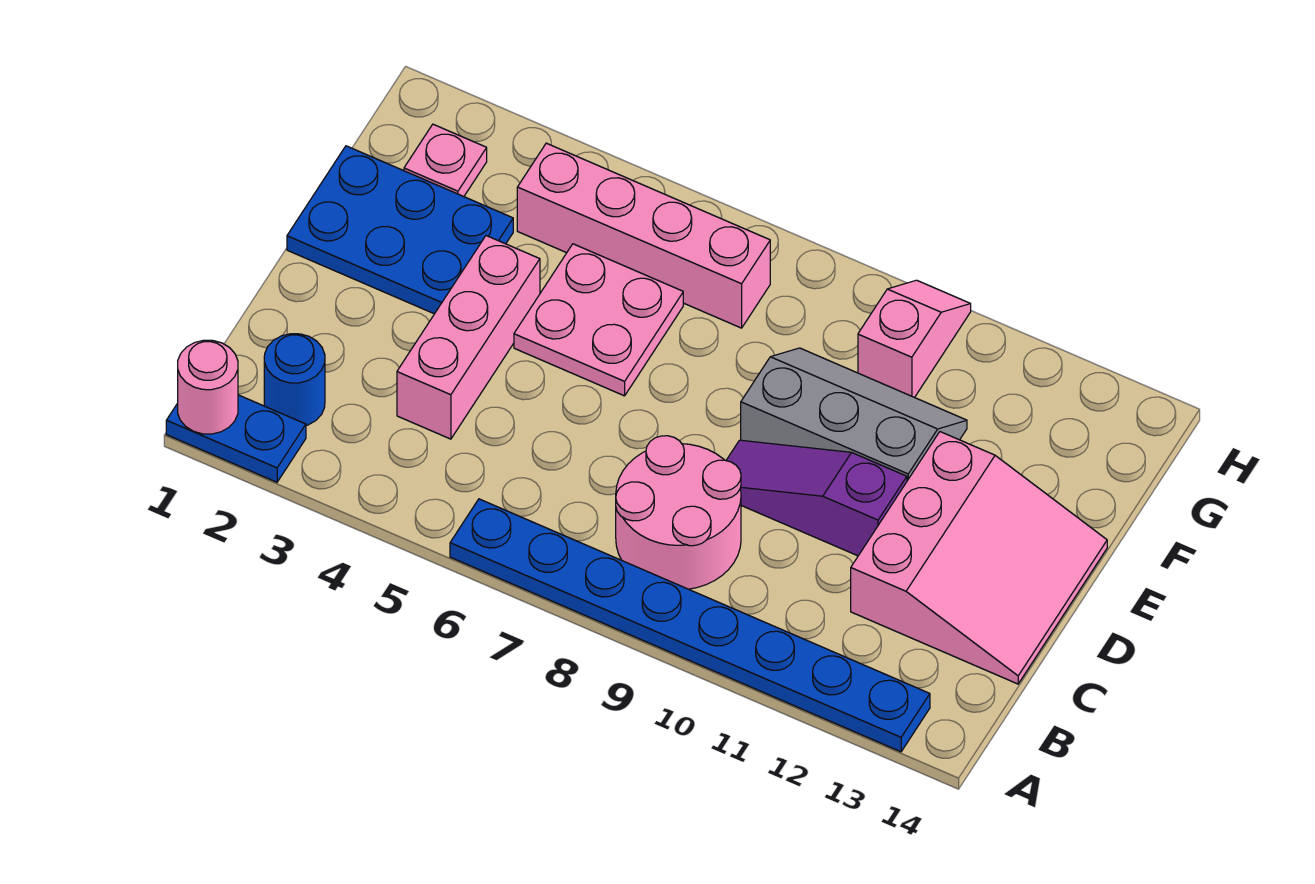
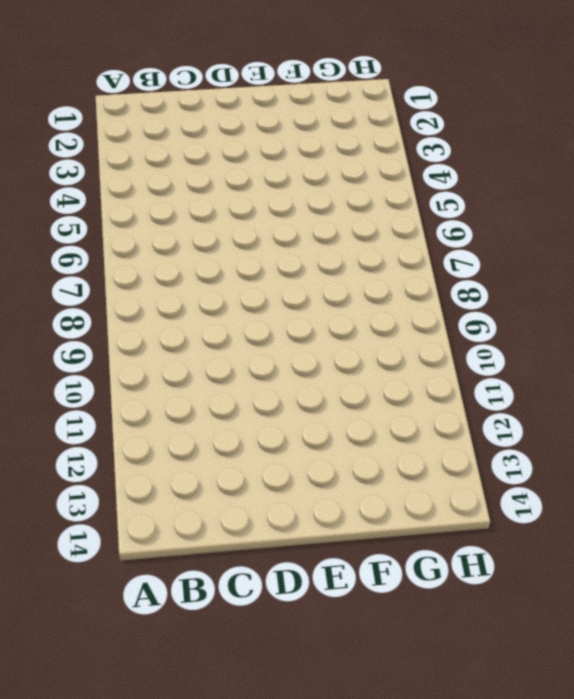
none -> blue 1x2 plate [166,395,306,482]
none -> blue 1x8 plate [450,499,930,752]
none -> blue 1x1 round brick [264,334,325,426]

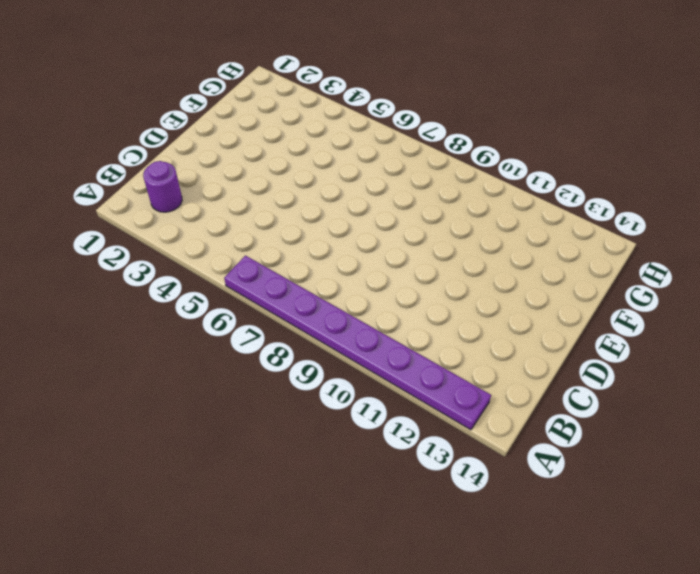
purple 1x8 plate [224,256,491,430] -> blue 1x8 plate [450,499,930,752]
purple 1x1 round brick [143,161,182,212] -> blue 1x1 round brick [264,334,325,426]
none -> blue 1x2 plate [166,395,306,482]
none -> pink 2x2 round brick [616,436,741,589]
none -> pink 1x3 brick [397,236,540,439]

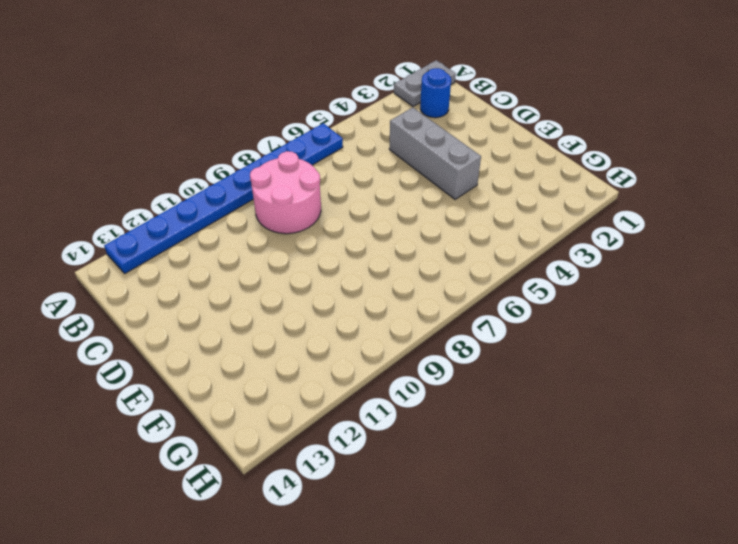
grey 1x2 plate [394,60,456,106] -> blue 1x2 plate [166,395,306,482]
grey 1x3 brick [389,108,481,199] -> pink 1x3 brick [397,236,540,439]
none -> pink 3x3 slope [851,432,1107,684]
none -> purple 1x3 slope [726,440,907,556]
none -> blue 2x3 plate [287,146,513,314]

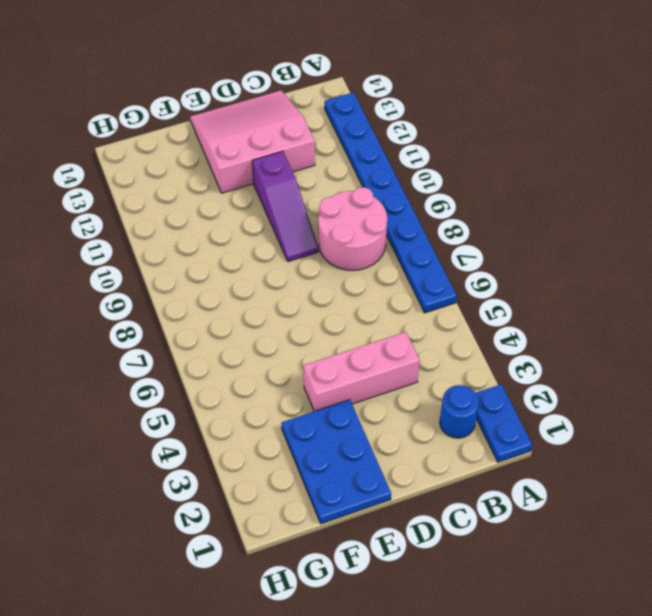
none -> pink 2x2 plate [514,244,683,396]
none -> grey 2x3 slope [741,348,967,481]
none -> pink 1x1 plate [404,124,487,197]

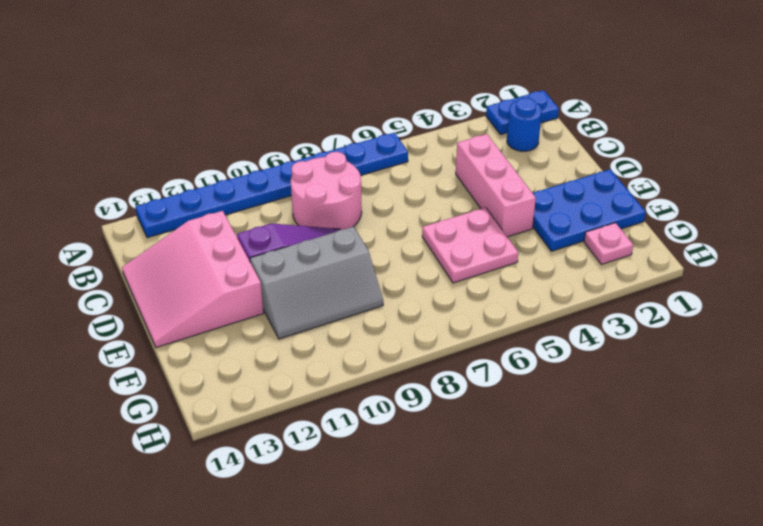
none -> pink 1x4 brick [517,143,770,328]
none -> pink 1x2 slope [858,280,971,398]
none -> pink 1x1 round brick [178,340,238,434]

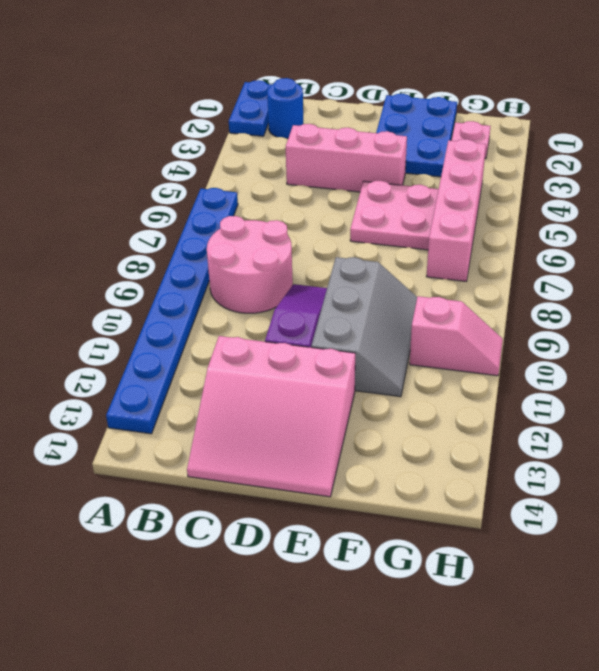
none -> pink 1x1 round brick [178,340,238,434]

